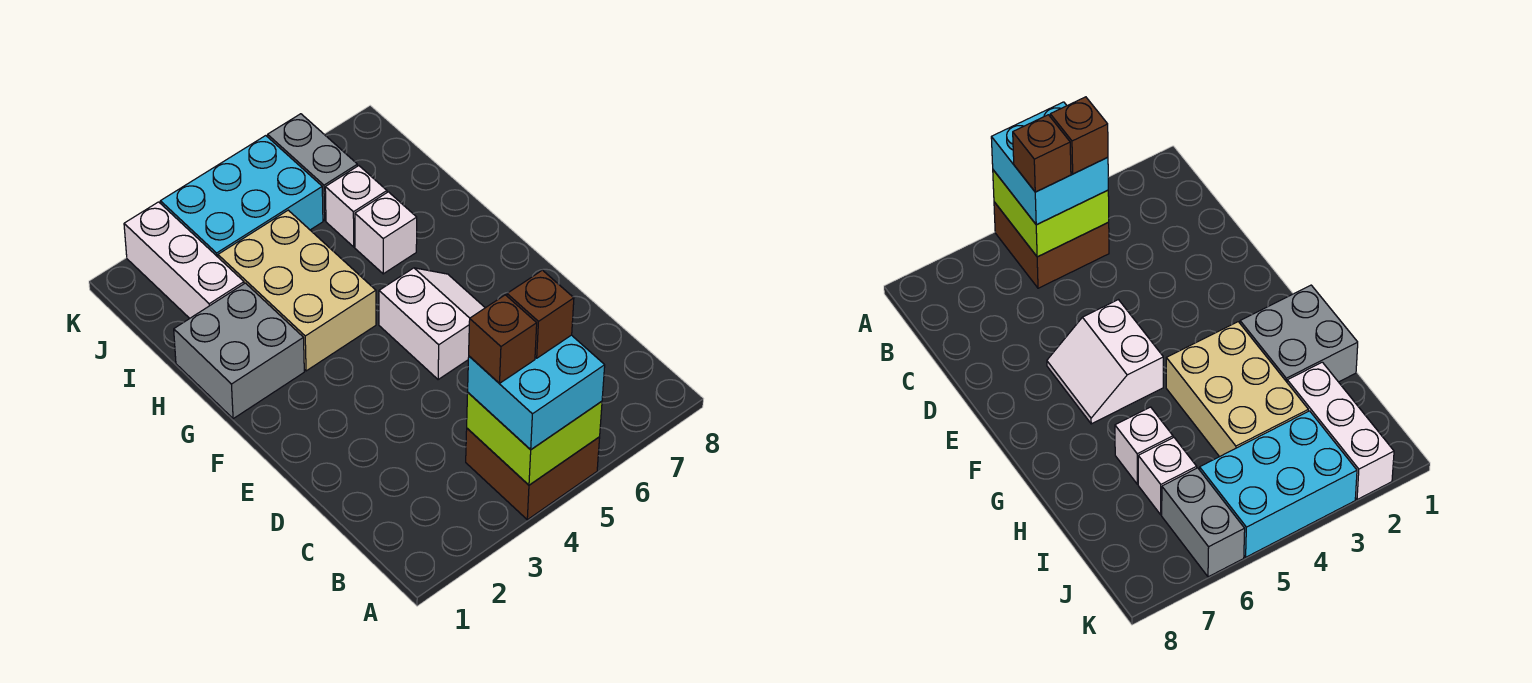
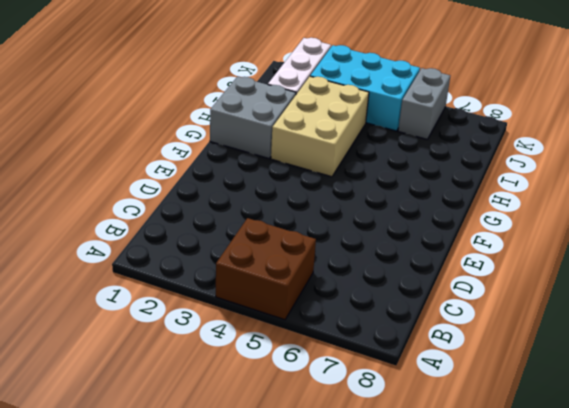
none -> white 2x2 slope [379,268,485,380]
none -> white 1x1 brick [355,192,417,274]
none -> white 1x1 brick [325,166,387,247]

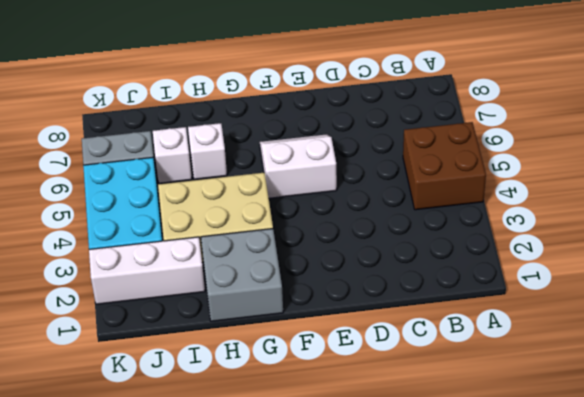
none -> lime 2x2 brick [467,393,602,485]
none -> cyan 2x2 brick [468,335,605,450]
none -> brown 1x1 brick [469,295,537,383]

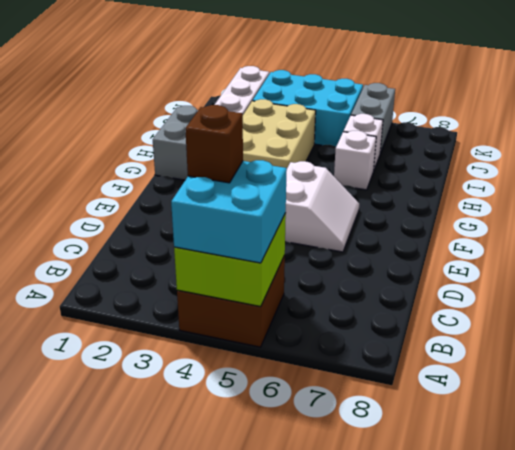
none -> brown 1x1 brick [507,270,574,358]

